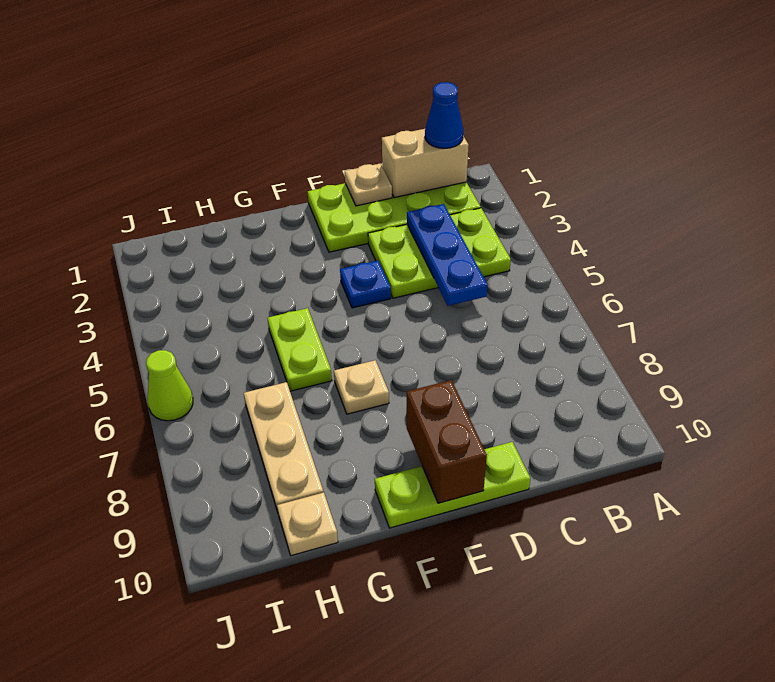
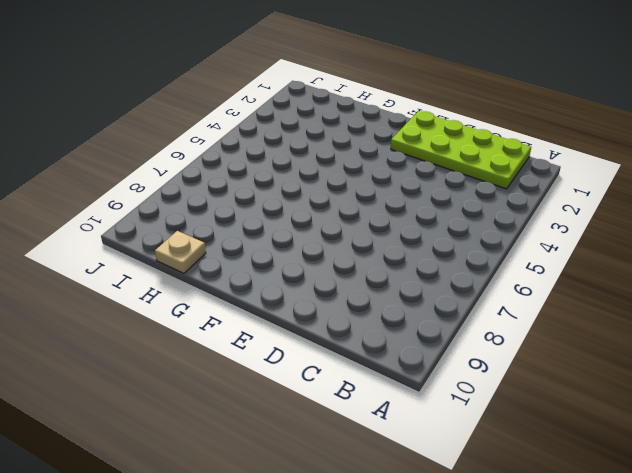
none -> lime 2x3 plate [368,208,511,298]
none -> lime 1x3 plate [375,442,531,528]
none -> blue 1x1 plate [340,261,391,308]

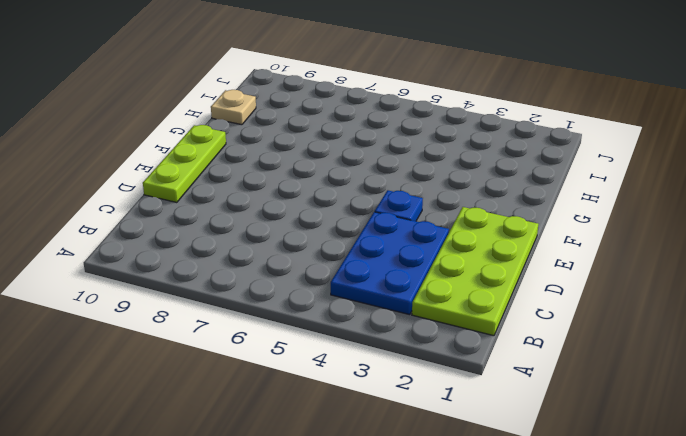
blue 2x3 plate [331,212,449,315] -> lime 2x3 plate [368,208,511,298]
none -> tan 1x1 plate [334,360,389,414]
none -> lime 1x2 plate [268,308,332,391]
none -> tan 1x3 plate [244,382,323,512]

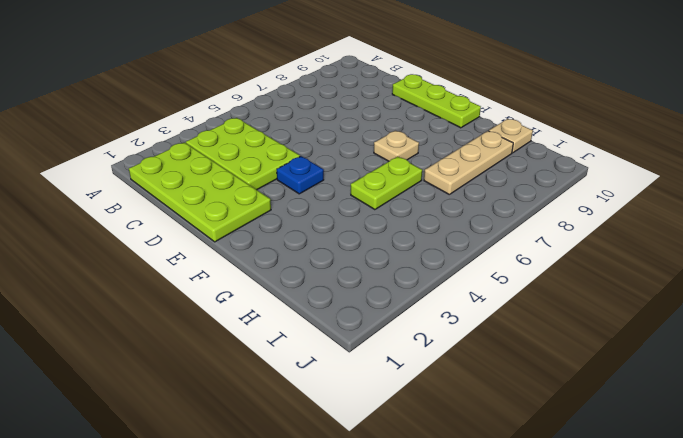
none -> lime 1x1 cone [146,350,193,421]
none -> tan 1x2 brick [382,129,469,198]
none -> blue 1x3 plate [407,204,488,306]

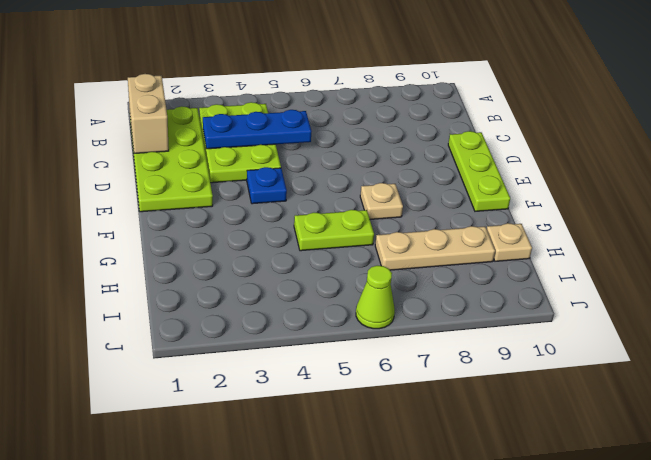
none -> tan 1x1 plate [345,164,392,206]
none -> brown 1x2 brick [406,380,487,503]
none -> blue 1x1 cone [425,82,463,148]

